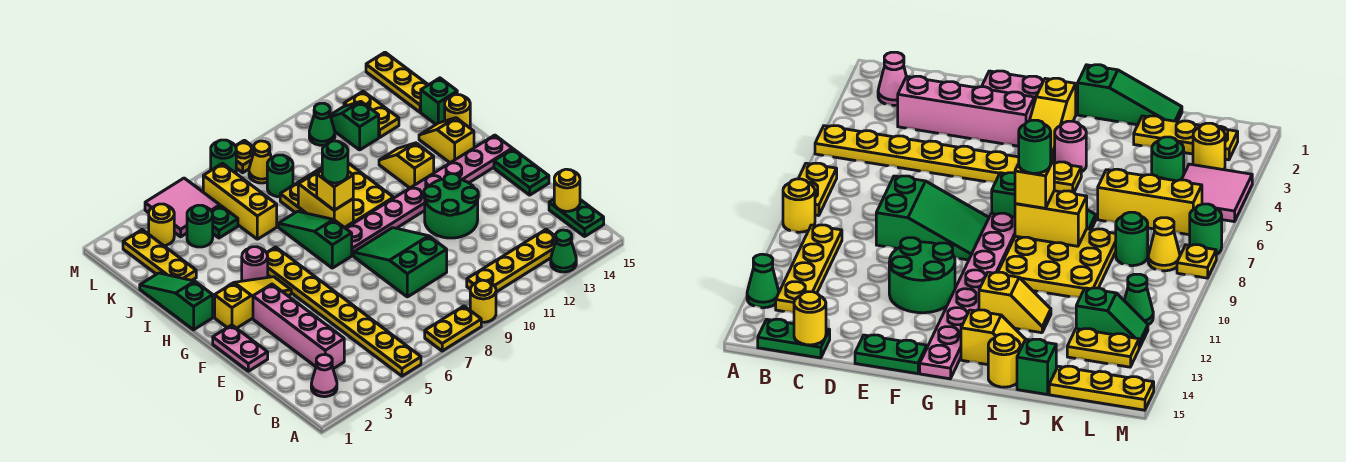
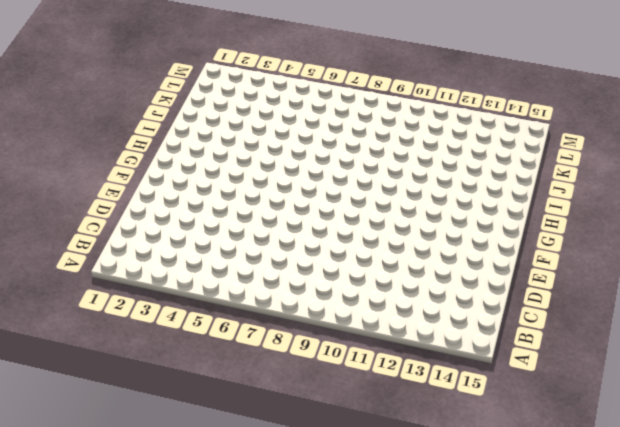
none -> yellow 1x8 plate [267,247,421,376]
none -> yellow 1x2 plate [425,306,481,351]
none -> yellow 1x1 round brick [470,280,496,322]
none -> green 1x1 cone [551,230,576,272]

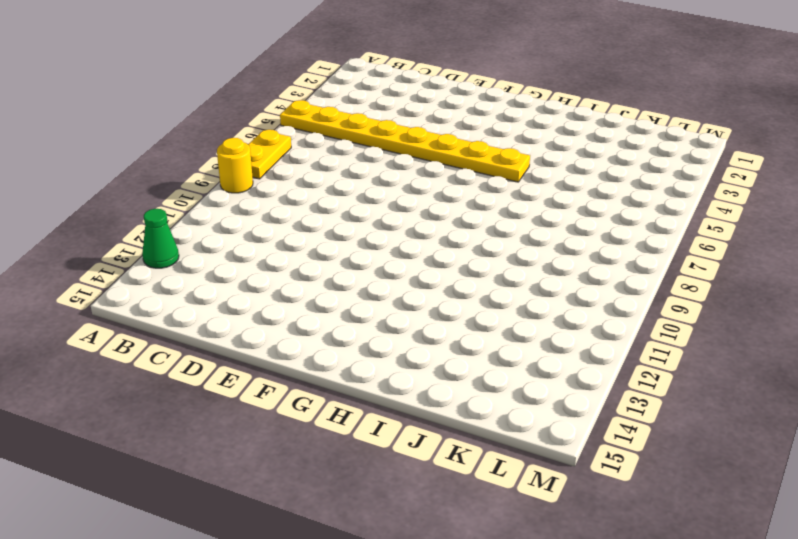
none -> pink 1x1 cone [311,355,337,397]
none -> yellow 1x4 plate [467,229,556,292]
none -> green 1x2 plate [549,199,604,236]
none -> pink 1x4 brick [253,284,344,369]

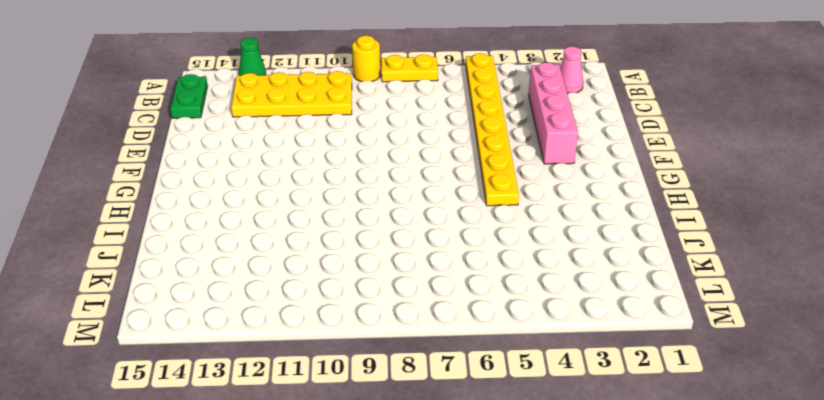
yellow 2x4 plate [231,71,352,117] -> yellow 1x4 plate [467,229,556,292]
none -> green 2x3 slope [353,228,447,297]
none -> pink 1x2 plate [213,325,268,371]
none -> green 2x2 round brick [424,174,478,238]
none -> green 1x2 plate [494,149,549,195]

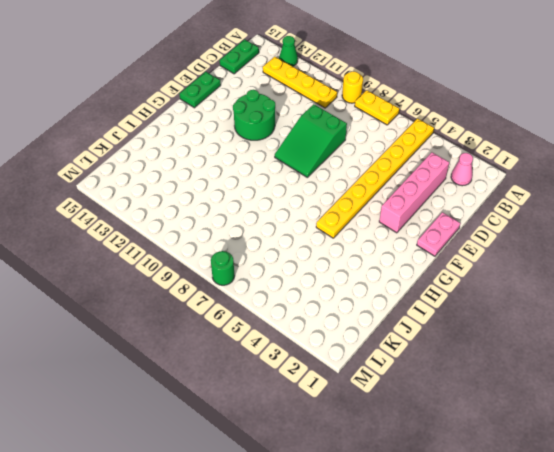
none -> yellow 1x3 slope [215,277,291,328]
none -> green 1x3 slope [278,211,352,268]
none -> pink 1x8 plate [346,135,512,256]
none -> green 1x3 slope [140,273,213,330]

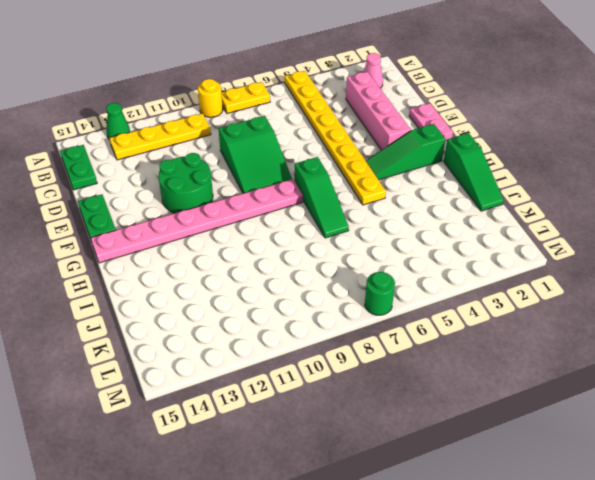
green 1x3 slope [366,124,445,180] -> yellow 1x3 slope [215,277,291,328]
none -> pink 1x1 round brick [242,247,268,281]
none -> yellow 3x3 plate [280,163,394,228]
none -> yellow 1x2 slope [379,143,434,188]
none -> yellow 1x2 slope [419,118,474,163]

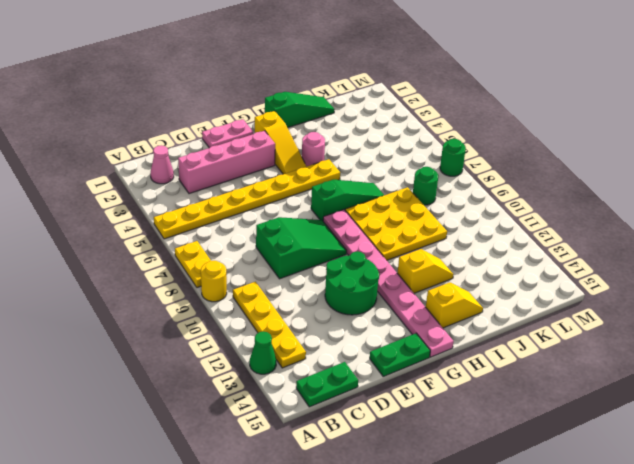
none -> yellow 1x1 round brick [445,94,470,128]
none -> yellow 1x3 plate [123,230,196,280]
none -> yellow 1x3 brick [203,164,277,239]
none -> green 1x1 brick [421,78,457,124]

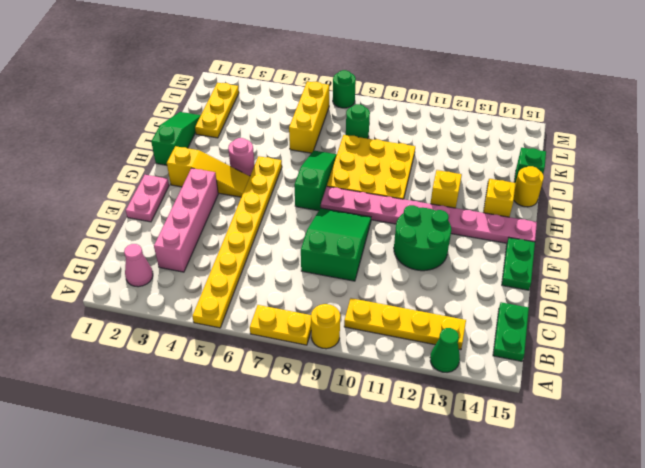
none -> green 1x1 round brick [187,205,213,247]
none -> green 1x1 plate [212,206,238,238]
none -> green 1x2 slope [330,101,379,150]
none -> yellow 1x2 plate [344,91,399,137]

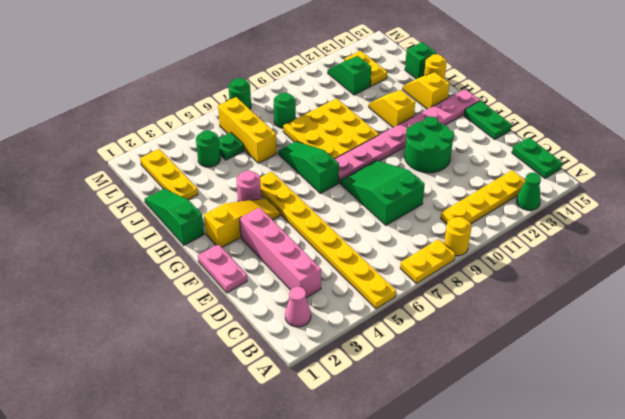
none -> yellow 1x3 plate [366,52,428,112]
none -> yellow 1x1 round brick [149,204,174,246]
none -> pink 2x2 tile [145,178,220,237]
none -> yellow 1x1 cone [249,141,271,183]

